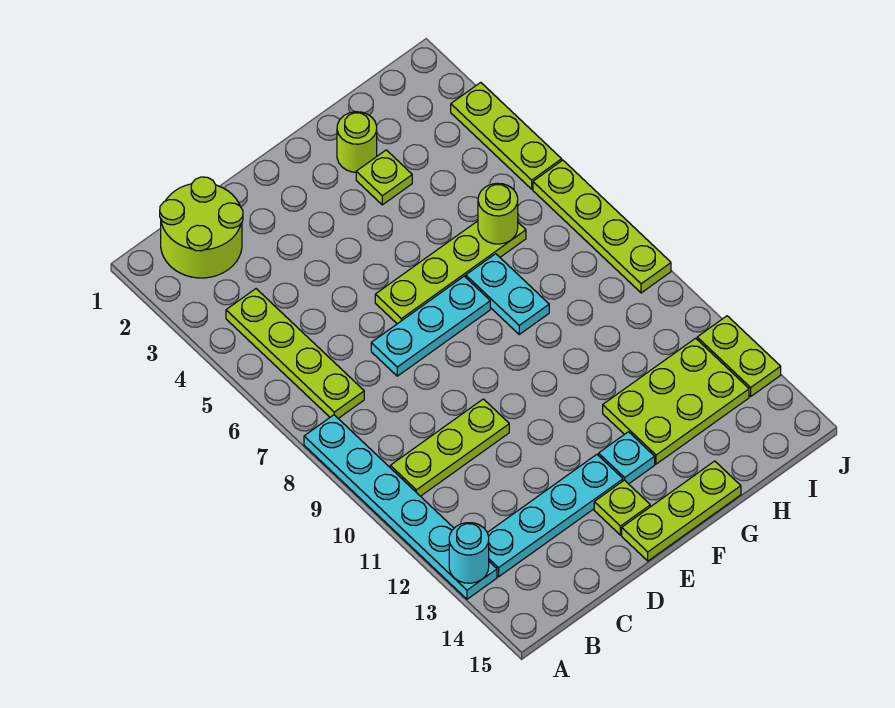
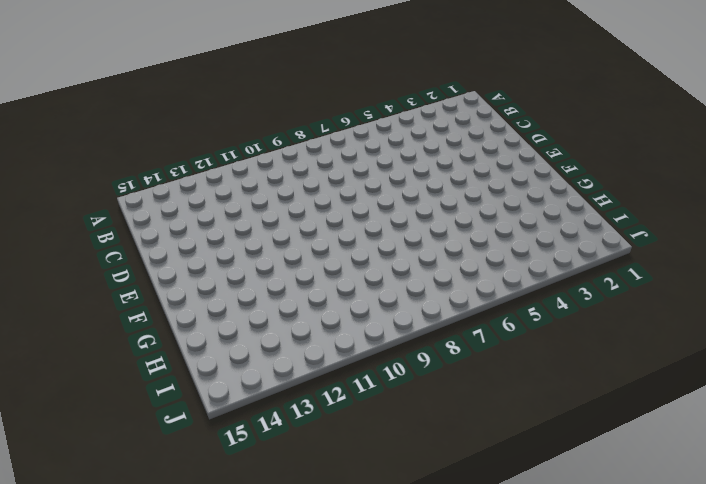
none -> cyan 1x6 plate [304,415,497,599]
none -> lime 2x2 round brick [160,177,243,278]
none -> lime 1x4 plate [226,289,364,418]

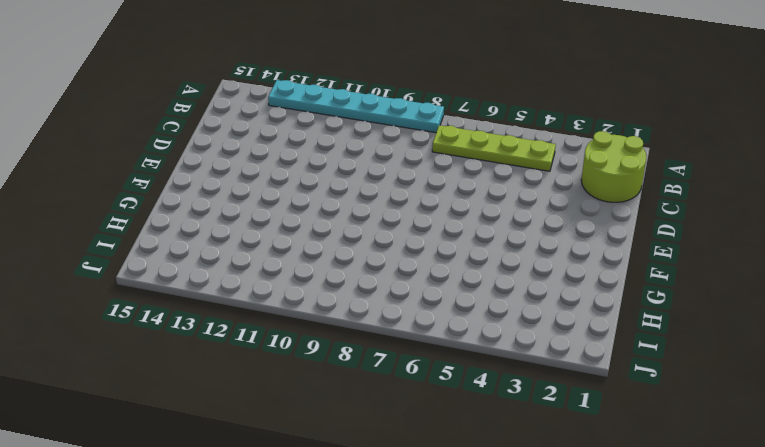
none -> lime 1x3 plate [390,399,509,496]
none -> cyan 1x4 plate [487,455,623,577]
none -> cyan 1x3 plate [371,276,490,376]

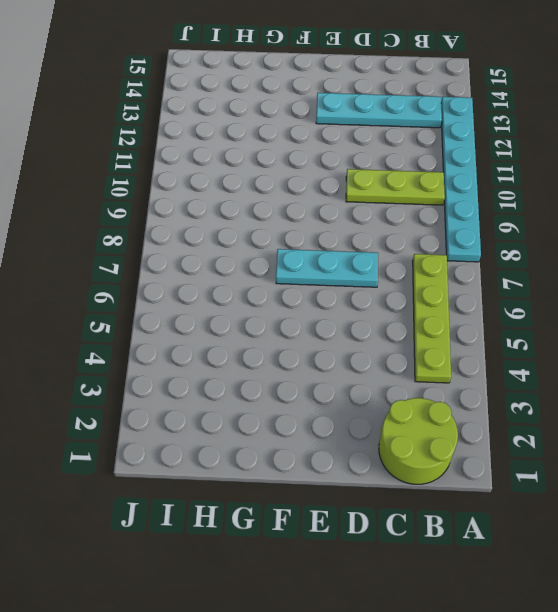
none -> lime 1x4 plate [375,221,526,324]
none -> lime 1x1 plate [594,480,650,535]
none -> lime 1x3 plate [622,461,741,561]

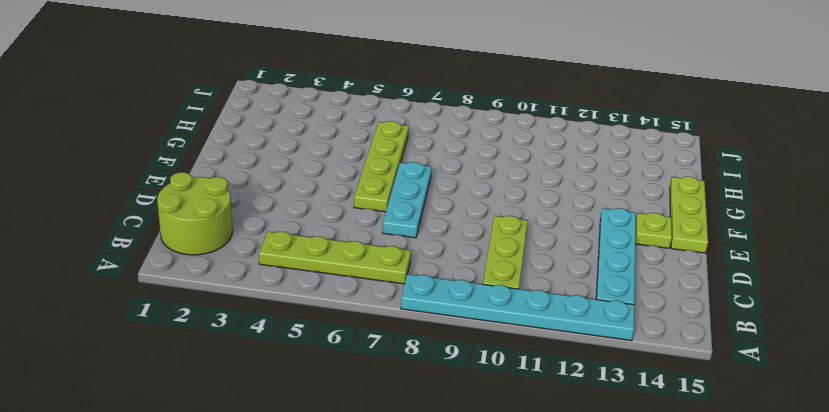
none -> cyan 1x1 plate [599,432,655,484]
none -> lime 1x1 round brick [337,112,377,172]
none -> lime 1x1 plate [356,150,412,205]

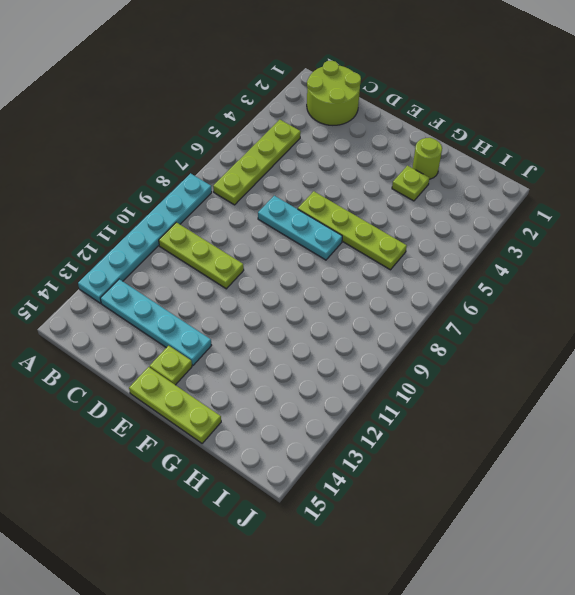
none -> cyan 1x1 plate [599,432,655,484]
none -> cyan 1x2 plate [466,254,549,334]
none -> lime 2x3 plate [603,338,749,464]

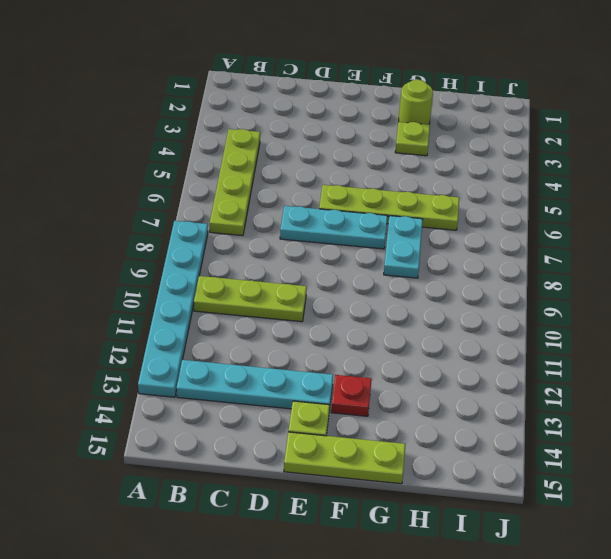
red 1x1 plate [331,375,372,416] -> cyan 1x1 plate [599,432,655,484]
none -> lime 2x2 round brick [160,177,243,278]
none -> lime 2x3 plate [603,338,749,464]
none -> lime 1x3 plate [451,82,562,189]

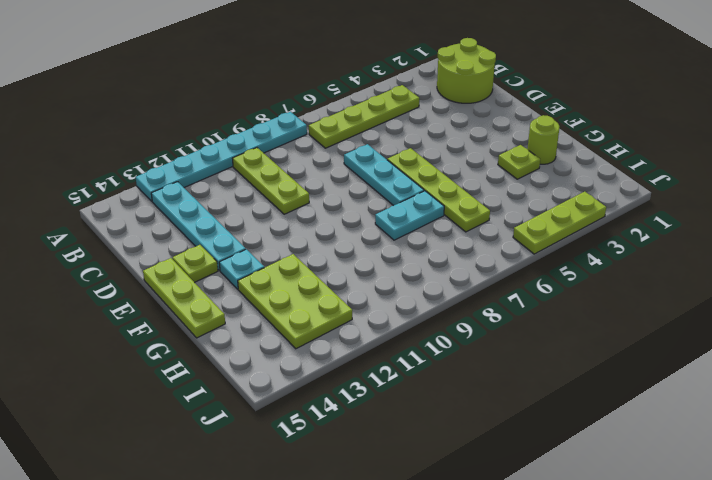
none -> lime 1x4 plate [533,160,671,293]
none -> lime 1x2 plate [697,316,781,396]
none -> cyan 1x1 round brick [449,523,489,583]

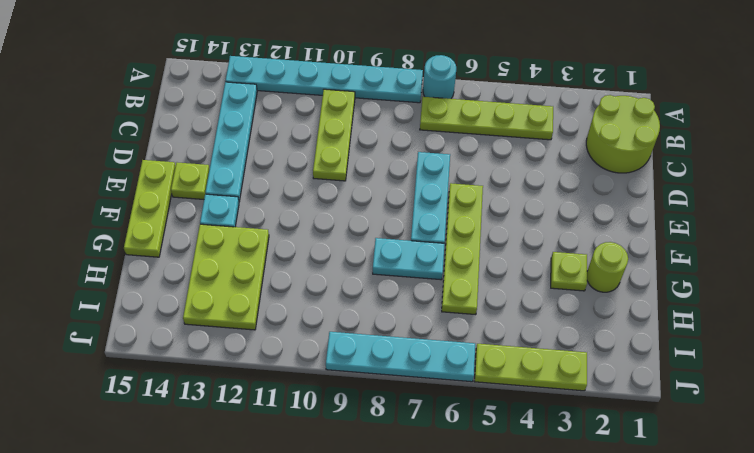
cyan 1x1 round brick [423,55,456,99] -> cyan 1x1 round brick moved to [449,523,489,583]
cyan 1x4 plate [326,332,475,382] -> lime 1x4 plate [533,160,671,293]
none -> lime 1x2 plate [697,316,781,396]
none -> lime 1x1 round brick [478,183,518,244]

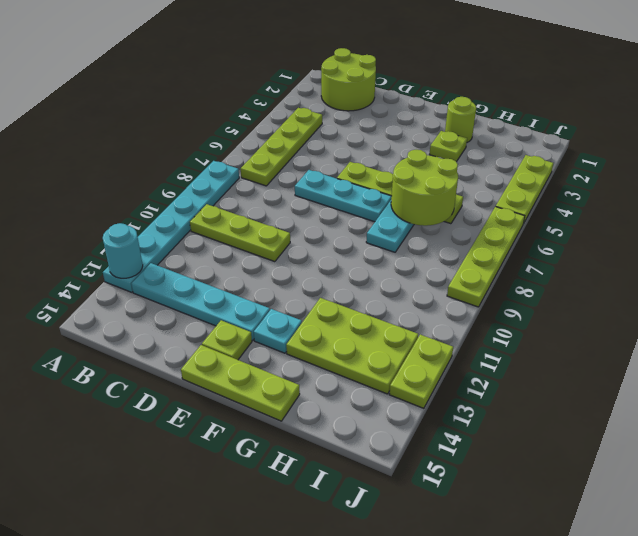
lime 2x2 round brick [391,150,458,226] -> lime 1x1 round brick [478,183,518,244]

